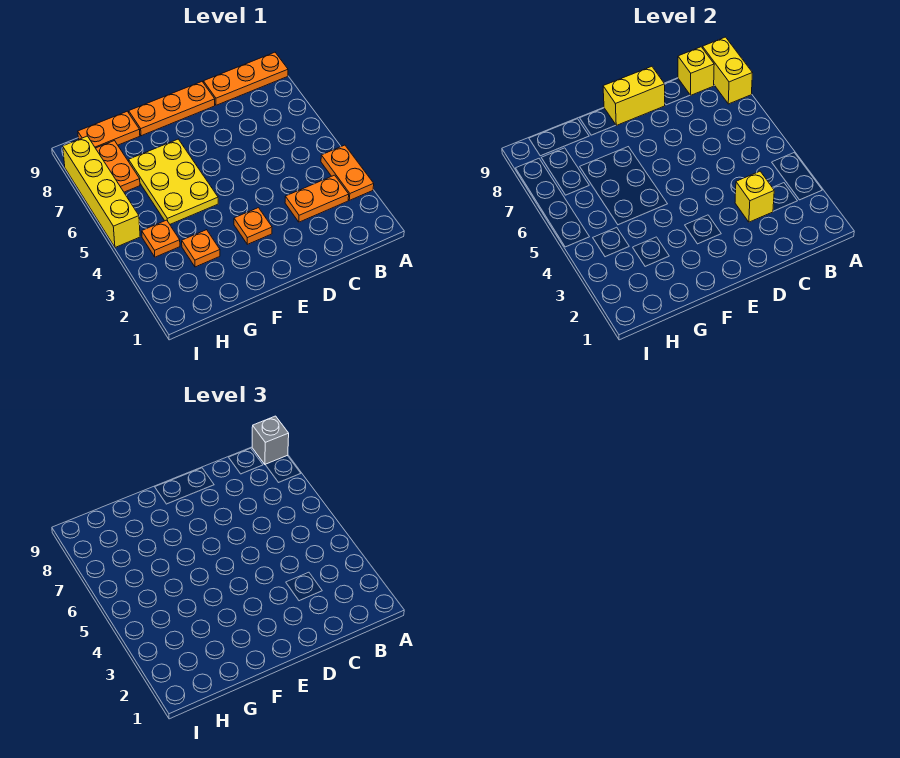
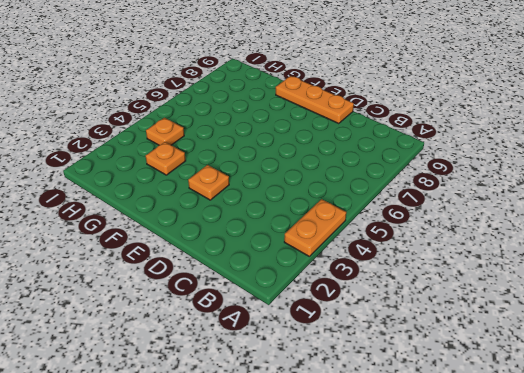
none -> orange 1x3 plate [203,52,288,105]
none -> orange 1x2 plate [285,175,349,222]
none -> yellow 2x3 plate [129,139,218,224]

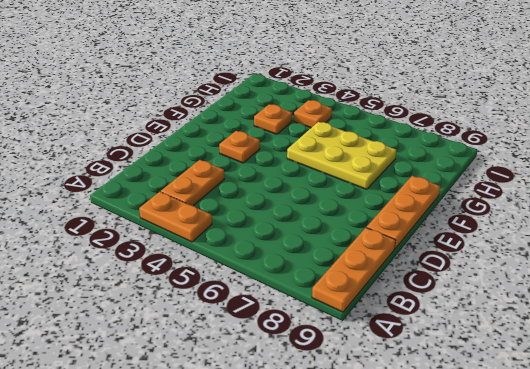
none -> orange 1x2 plate [78,111,140,148]
none -> orange 1x2 plate [96,141,140,192]
none -> yellow 1x4 brick [63,136,140,248]

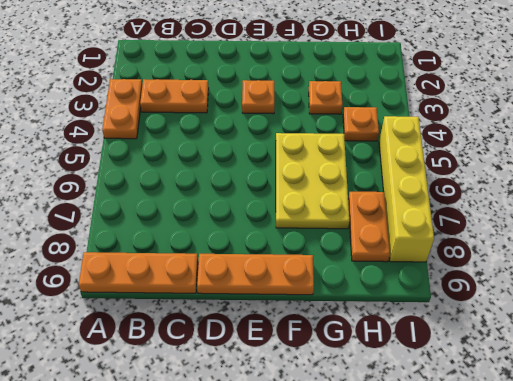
none -> orange 1x2 plate [78,111,140,148]
none -> yellow 1x2 brick [703,37,752,104]
none -> yellow 1x1 brick [678,47,714,95]

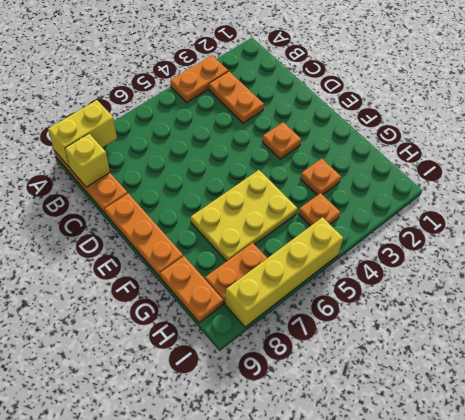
none -> yellow 1x1 brick [735,171,774,222]
none -> yellow 1x2 brick [603,66,665,125]
none -> grey 1x1 brick [252,416,289,465]

